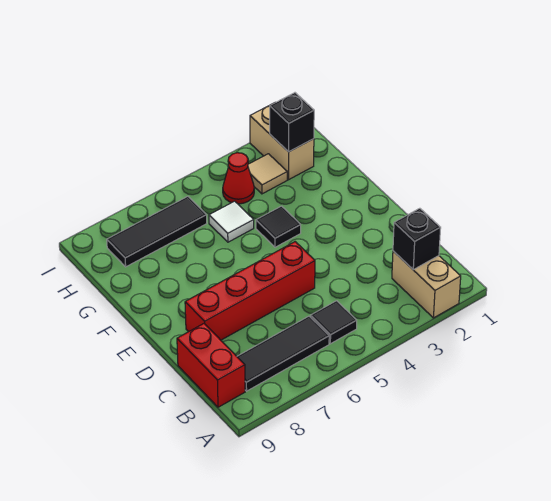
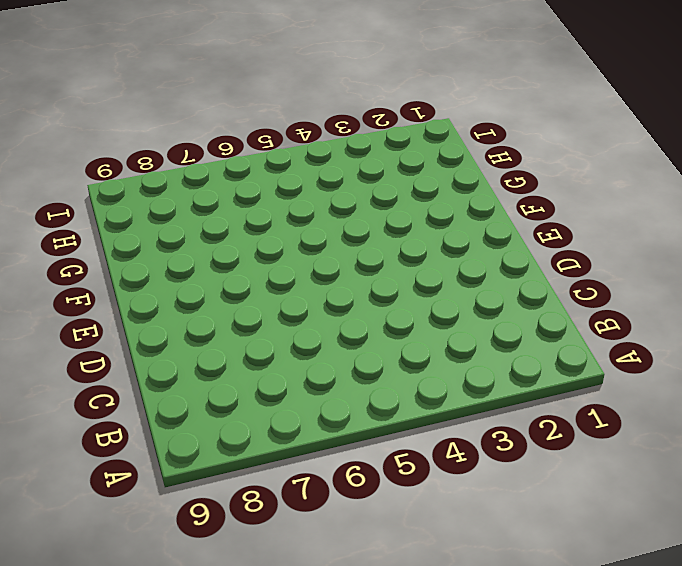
none -> tan 1x2 brick [392,251,461,318]
none -> black 1x1 tile [311,301,357,344]
none -> black 1x3 tile [237,316,329,391]

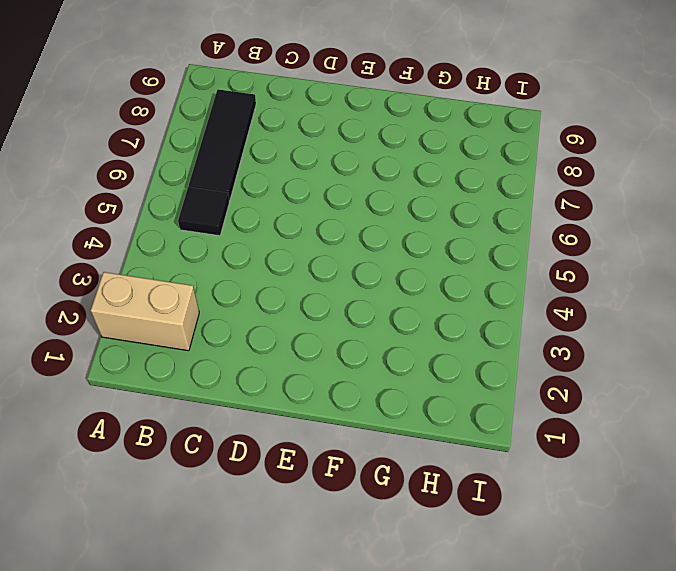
none -> red 1x2 brick [177,324,245,407]
none -> red 1x4 brick [185,242,315,340]
none -> black 1x1 tile [256,206,301,247]

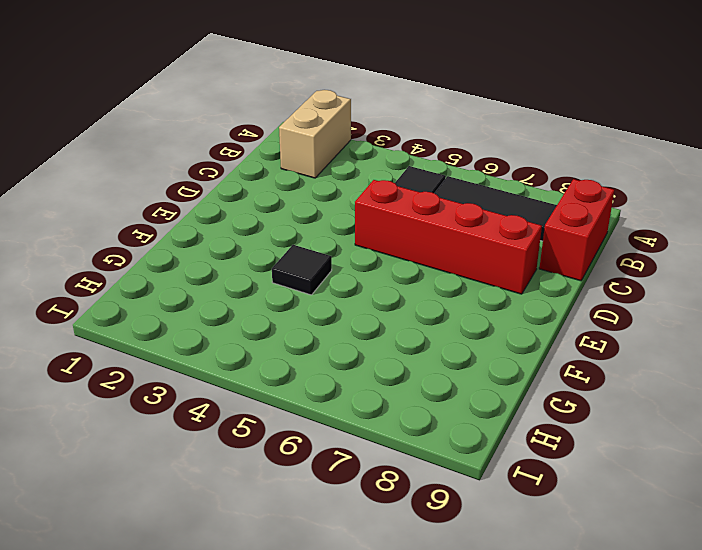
none -> white 1x1 tile [209,201,254,242]
none -> tan 1x2 brick [250,104,314,180]
none -> tan 1x1 tile [248,154,287,194]

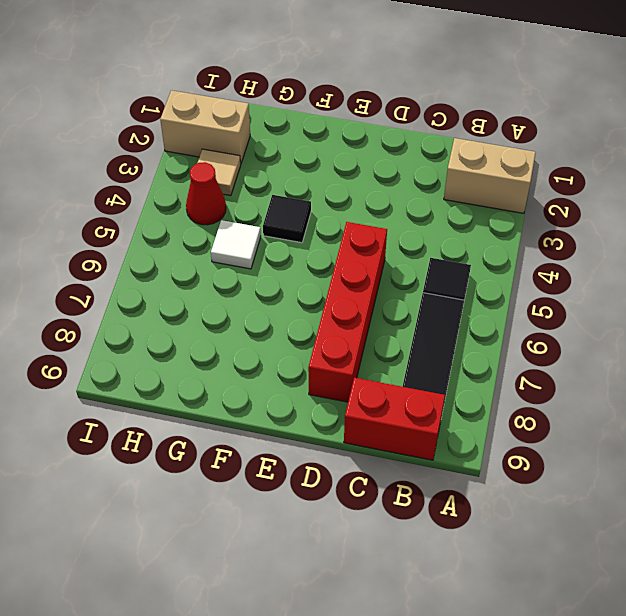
none -> black 1x3 tile [107,196,207,267]
none -> black 1x1 brick [393,208,441,270]
none -> black 1x1 brick [270,93,314,152]

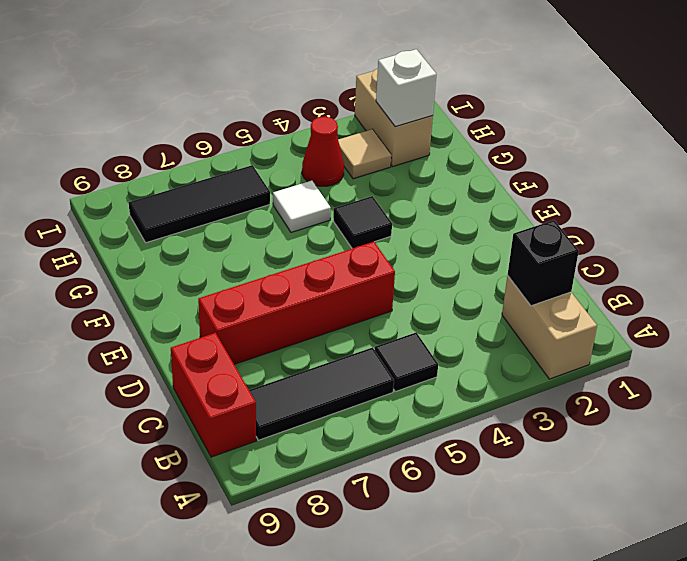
white 1x1 brick [376,49,436,126] -> black 1x1 brick [270,93,314,152]

